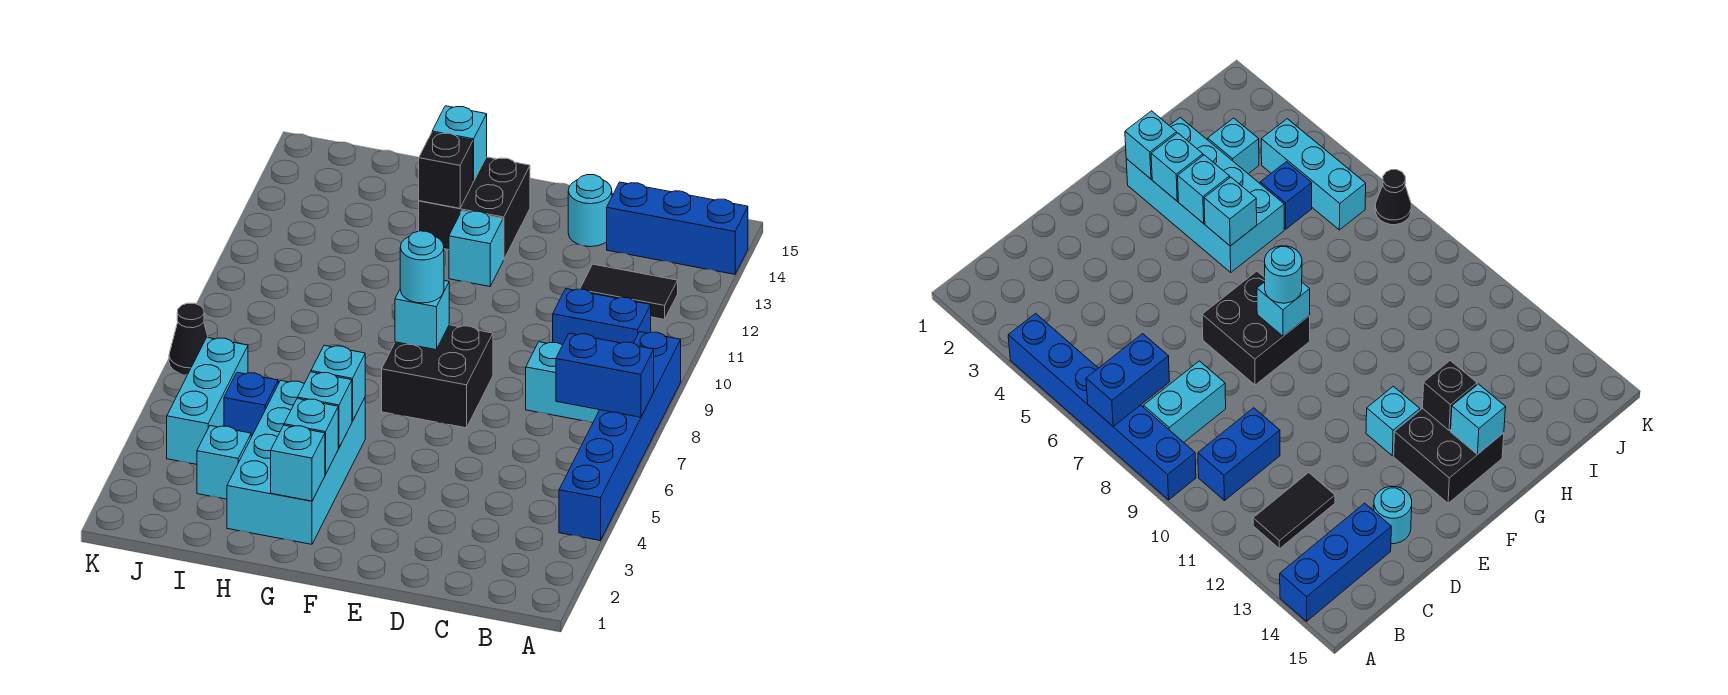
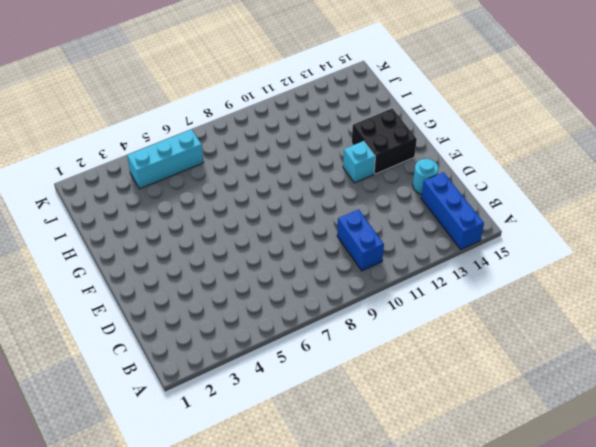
none -> blue 1x6 brick [559,332,681,540]
none -> cyan 1x2 brick [526,342,599,423]
none -> black 1x2 tile [580,264,678,319]

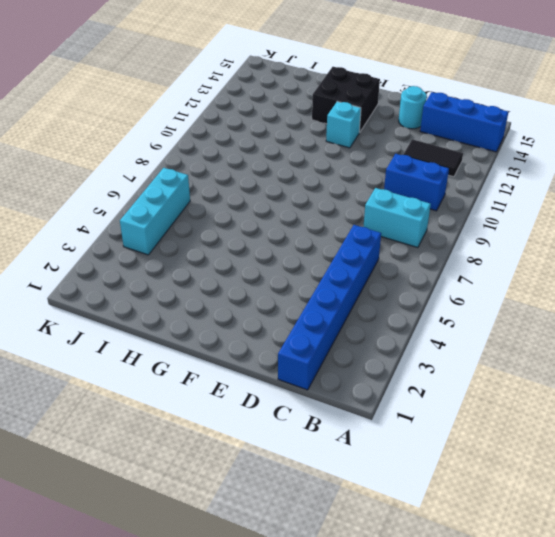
blue 1x6 brick [278,225,381,390] -> blue 1x6 brick moved to [559,332,681,540]
none -> black 2x2 brick [382,325,493,428]
none -> cyan 2x4 brick [227,381,365,544]
none -> cyan 1x1 brick [197,426,251,499]

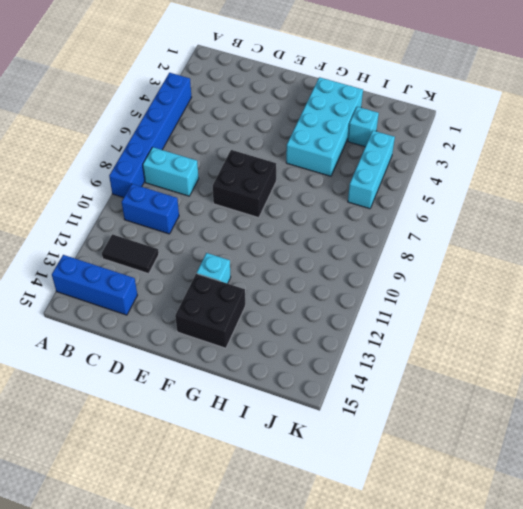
none -> cyan 1x1 round brick [568,175,612,247]
none -> blue 1x1 brick [224,372,278,437]
none -> black 1x1 cone [169,303,208,375]

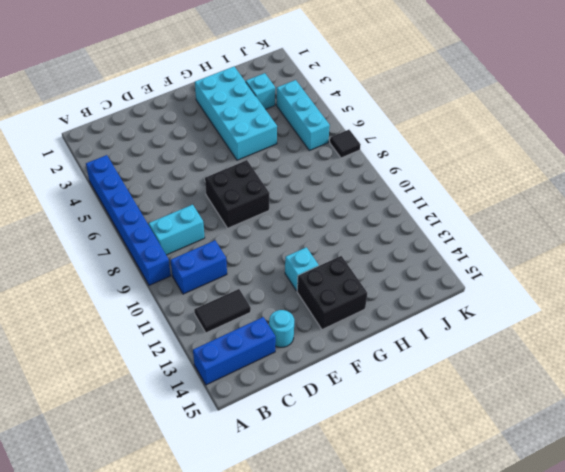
black 1x1 tile [330,130,361,158] -> black 1x1 cone [169,303,208,375]
none -> blue 1x1 brick [224,372,278,437]
none -> blue 1x2 brick [556,333,654,417]
none -> cyan 1x1 brick [395,281,449,350]

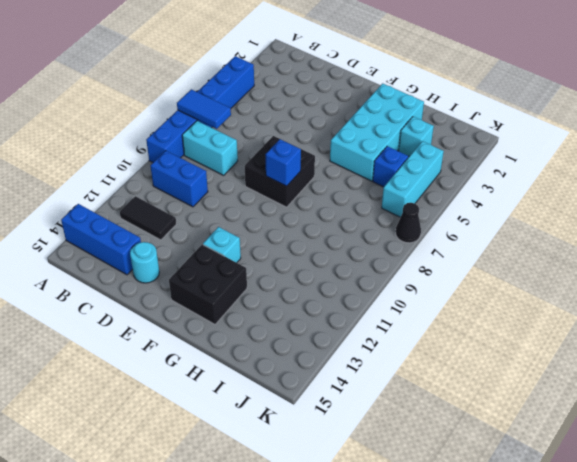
blue 1x2 tile [177,89,231,129] -> blue 1x2 brick [556,333,654,417]
blue 1x1 brick [265,139,301,186] -> cyan 1x1 brick [395,281,449,350]
none -> cyan 1x1 brick [271,425,325,501]
none -> cyan 1x1 brick [284,399,338,474]
none -> cyan 1x1 brick [298,372,352,448]

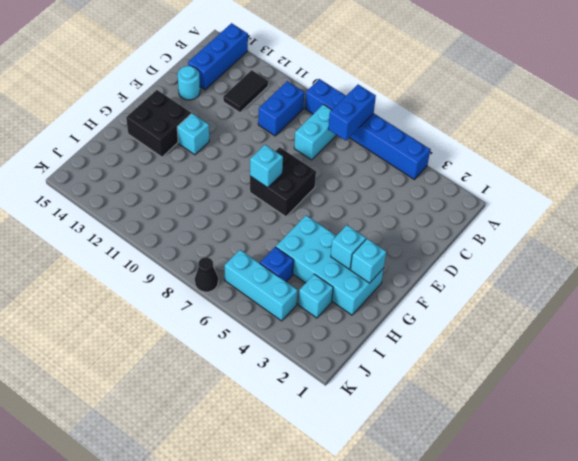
none -> cyan 1x1 brick [298,372,352,448]
none -> cyan 1x1 brick [311,345,365,421]
none -> black 1x1 brick [419,133,473,208]

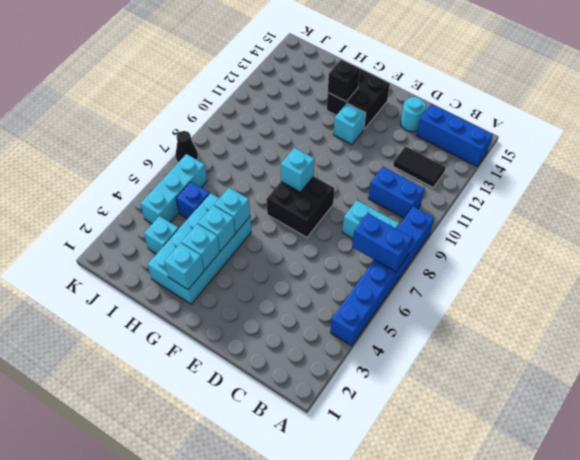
none -> cyan 1x1 brick [432,106,487,182]
none -> cyan 1x1 round brick [400,231,444,303]

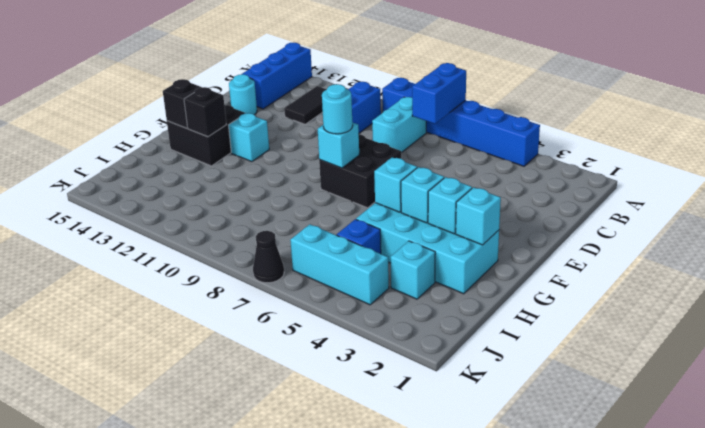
black 1x1 brick [163,79,201,128] -> cyan 1x1 brick [432,106,487,182]

